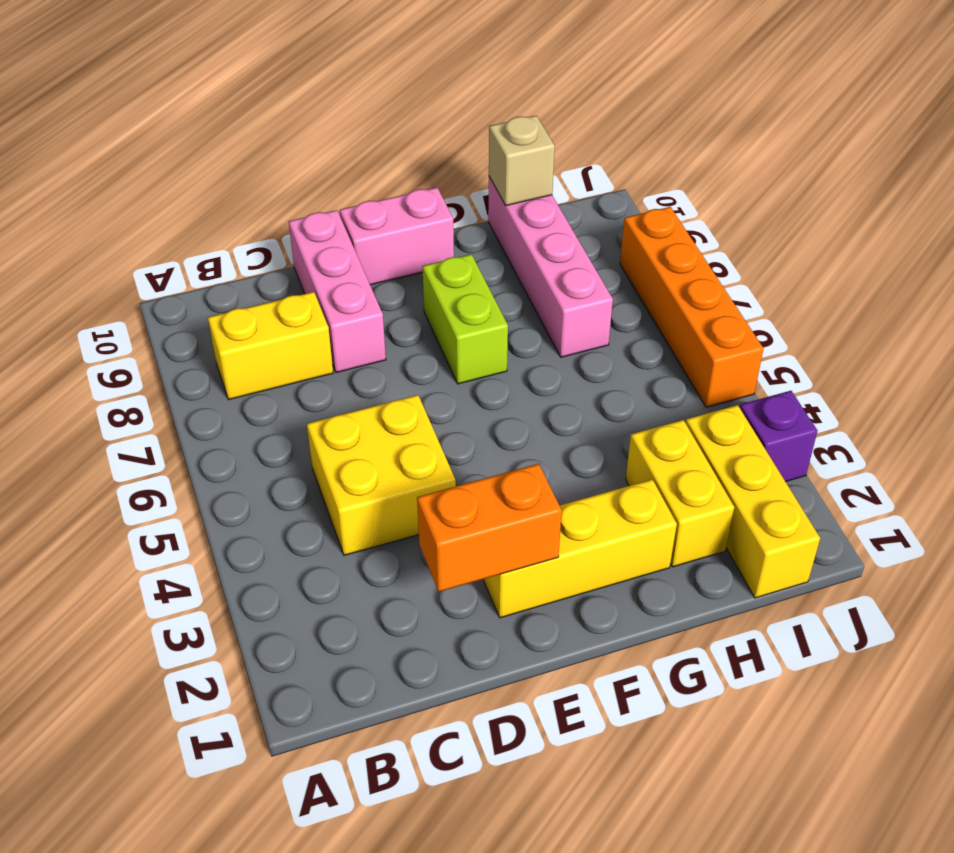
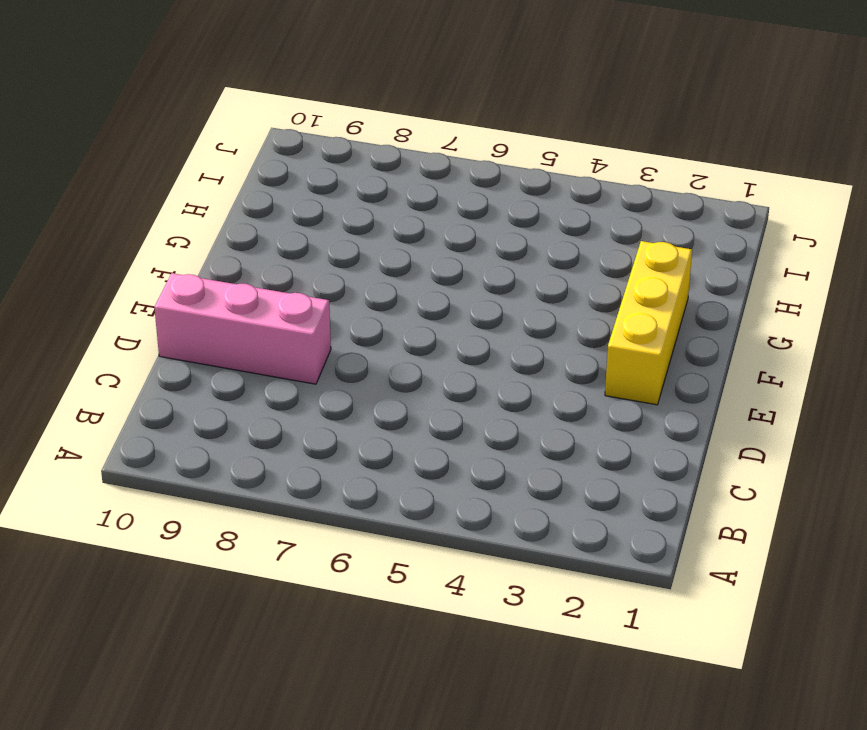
none -> yellow 1x2 brick [208,292,333,400]
none -> yellow 2x2 brick [307,395,456,555]
none -> pink 1x2 brick [340,188,454,285]

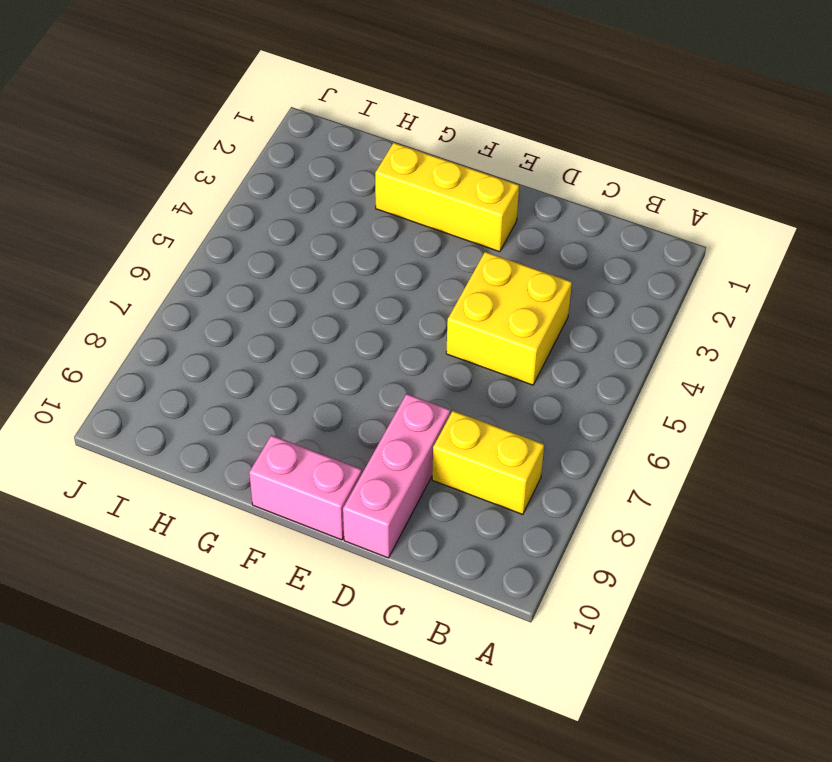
none -> lime 1x2 brick [422,254,508,384]
none -> yellow 1x2 brick [626,420,734,567]
none -> pink 1x4 brick [488,177,613,357]

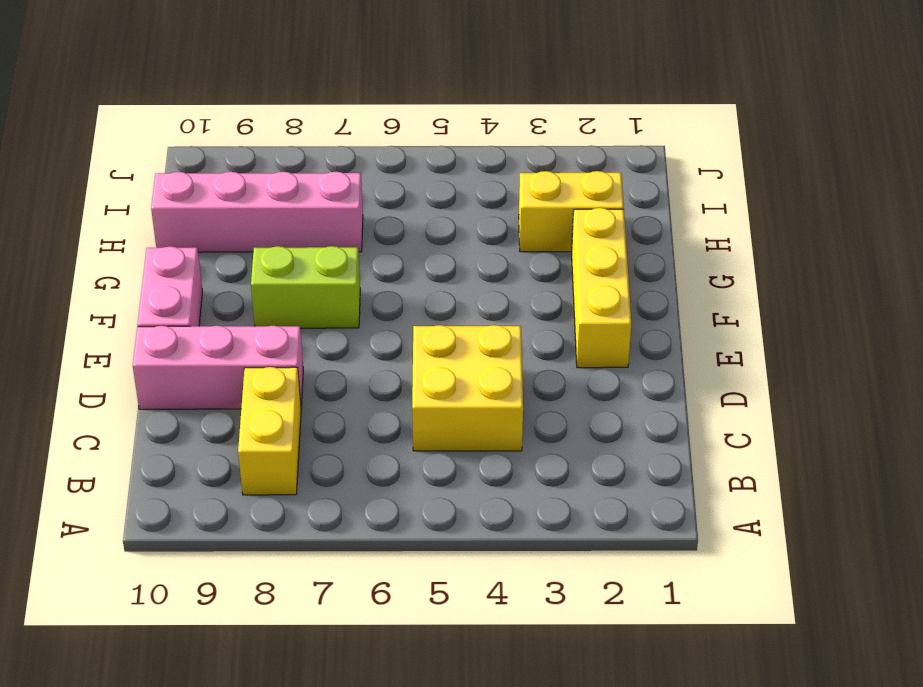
none -> yellow 1x3 brick [686,405,820,598]
none -> purple 1x1 brick [740,391,817,482]
none -> orange 1x4 brick [620,207,763,407]

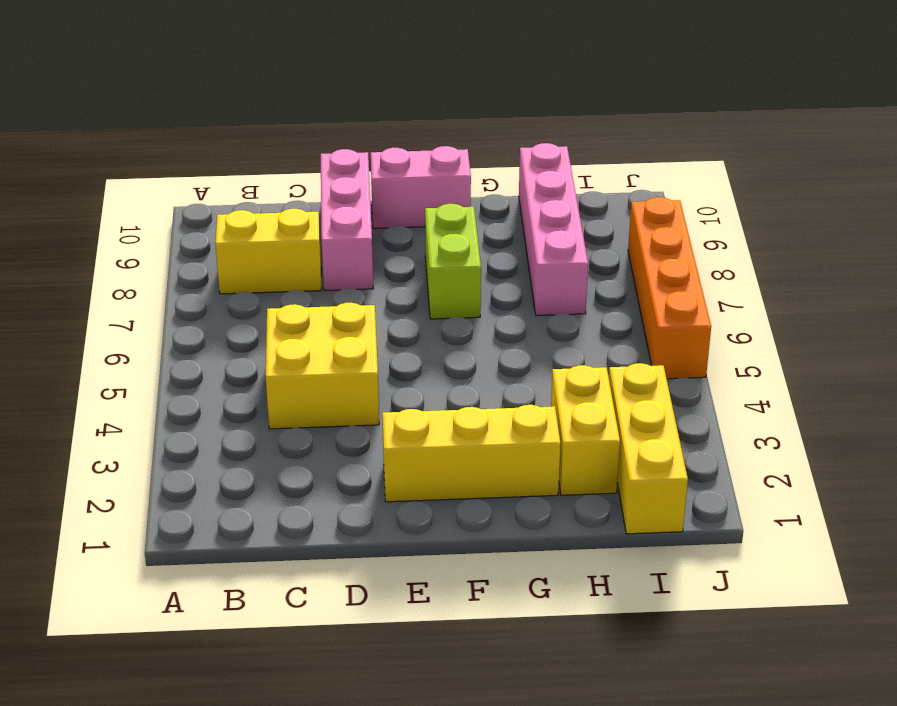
none -> purple 1x1 brick [740,391,817,482]
none -> orange 1x2 brick [417,464,562,592]
none -> tan 1x1 brick [489,116,555,206]

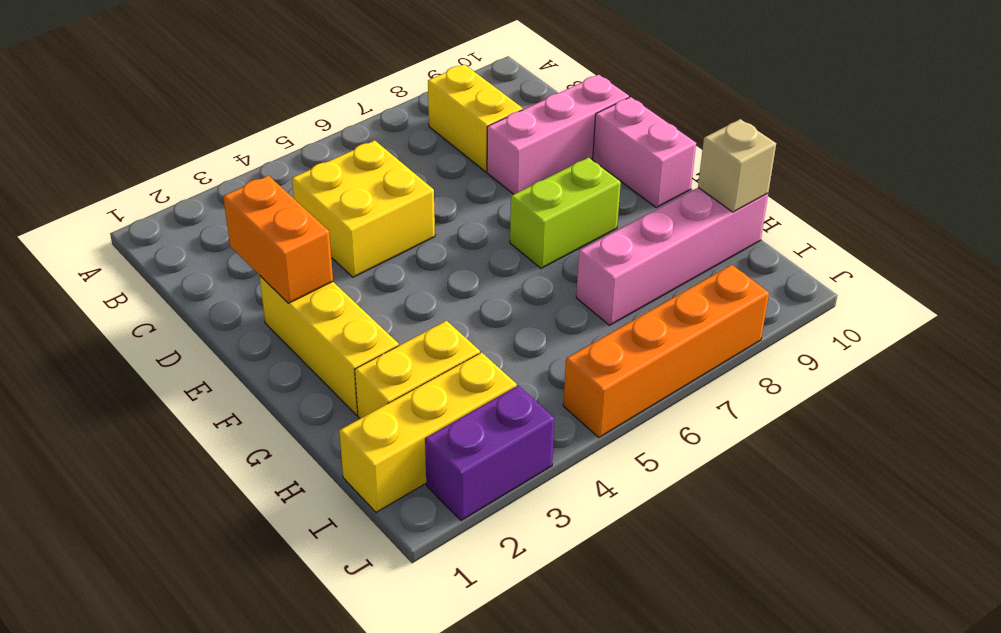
purple 1x2 brick [425,385,555,521] -> purple 1x1 brick [740,391,817,482]

